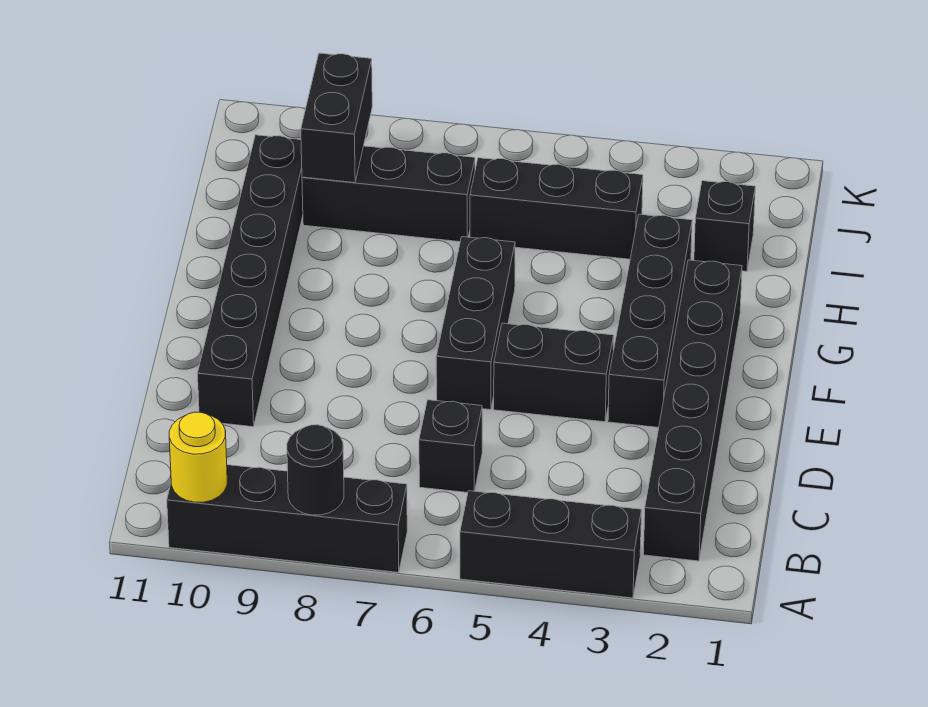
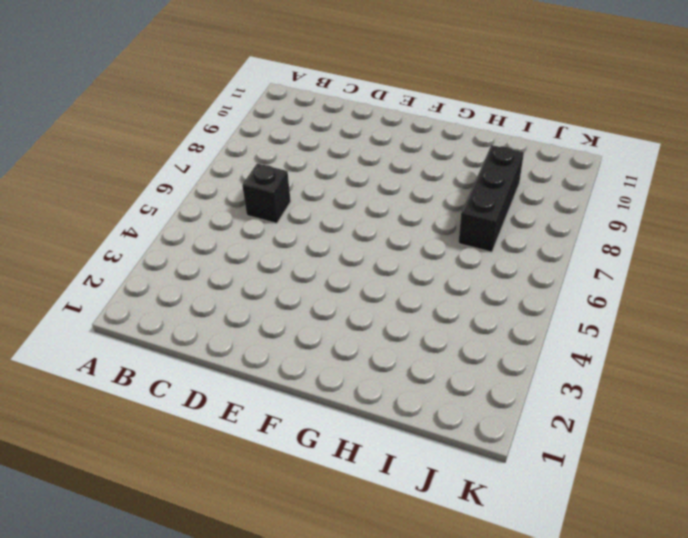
none -> black 1x3 brick [460,491,642,598]
none -> black 1x4 brick [167,465,407,572]
none -> black 1x6 brick [643,260,742,561]

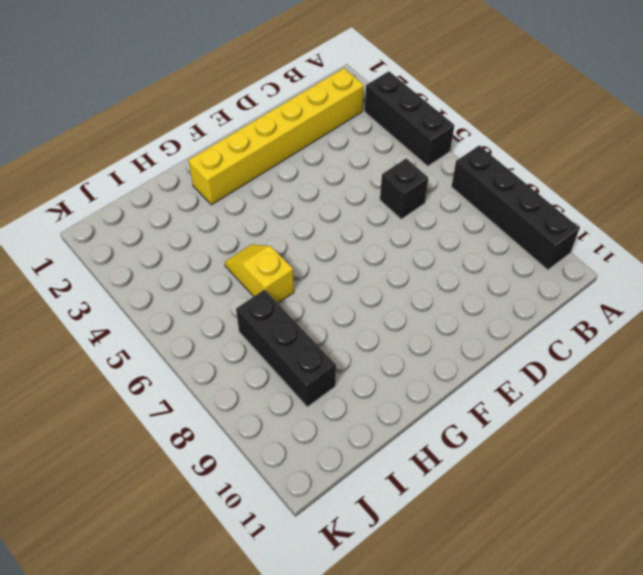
yellow 1x6 brick [188,68,364,205] -> black 1x6 brick [643,260,742,561]
yellow 1x2 slope [225,245,294,303] -> none
none -> black 1x6 brick [197,135,303,427]
none -> black 1x4 brick [608,214,692,427]
none -> black 1x2 brick [494,323,614,422]

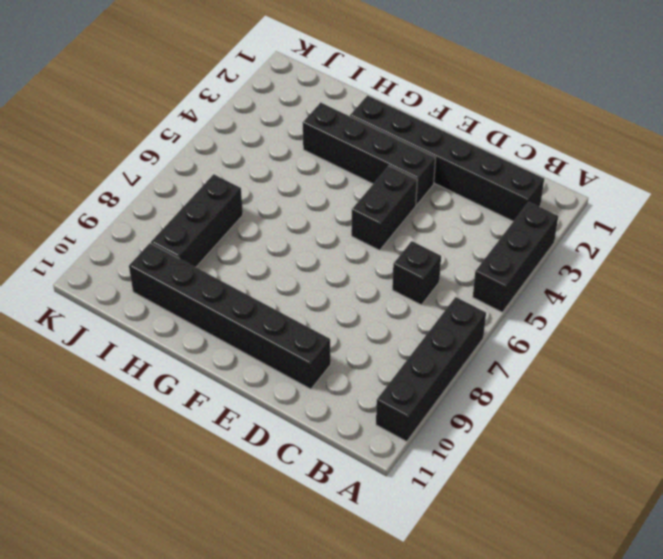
none -> black 1x3 brick [436,237,515,410]
none -> black 1x1 brick [694,181,755,271]
none -> black 1x3 brick [470,158,643,259]

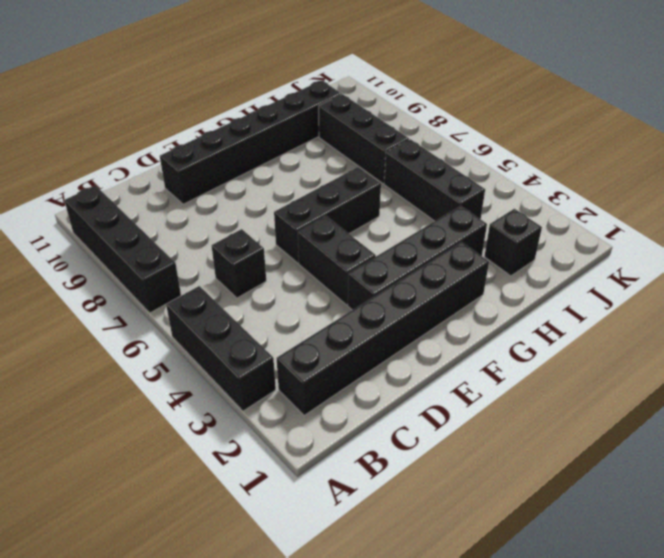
none -> black 1x1 round brick [287,425,344,515]
none -> yellow 1x1 round brick [169,412,227,502]
none -> black 1x2 brick [301,53,372,183]

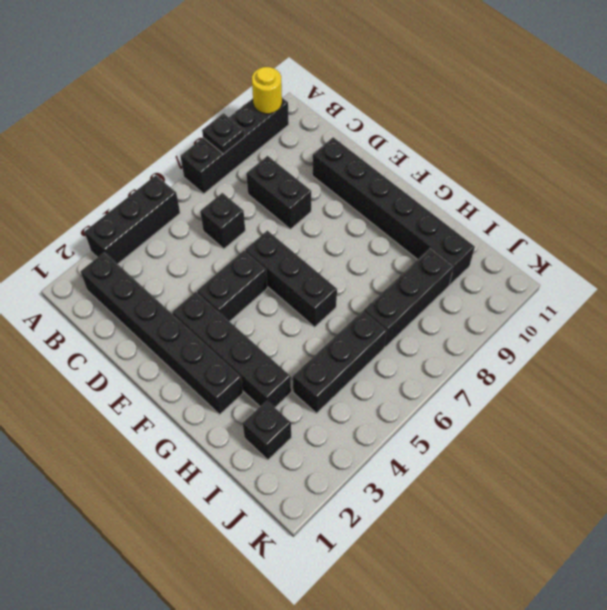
black 1x1 plate [202,113,245,154] -> black 1x1 round brick [287,425,344,515]
black 1x2 brick [246,156,311,229] -> black 1x2 brick moved to [301,53,372,183]

